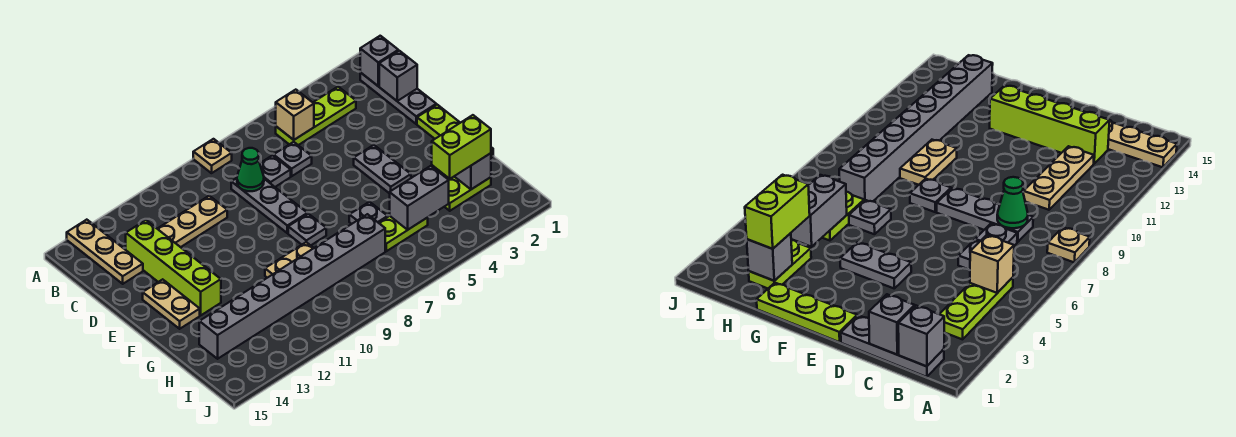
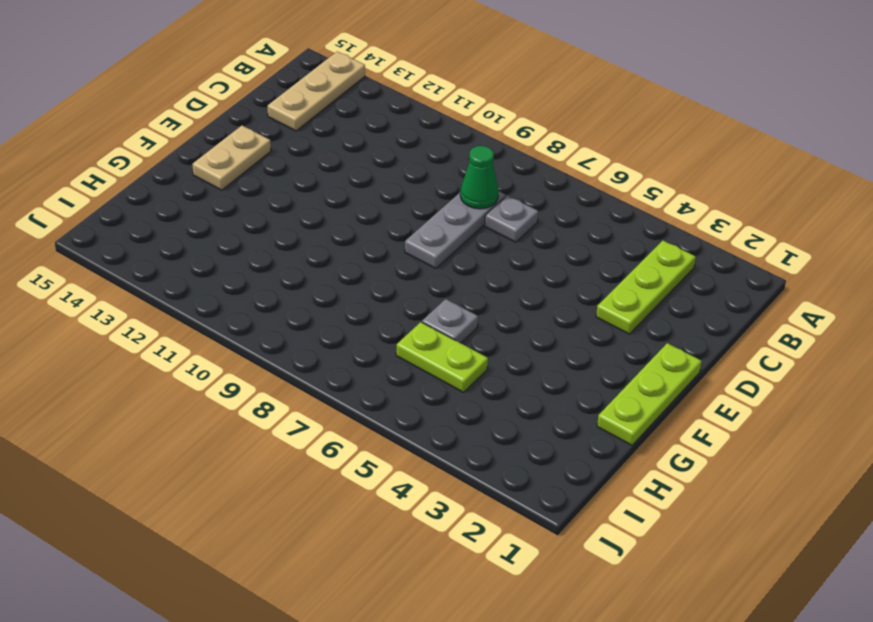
lime 1x3 plate [596,241,696,334] -> lime 1x3 plate turned to [276,87,356,145]
none -> tan 1x1 plate [193,139,232,173]
none -> grey 1x3 plate [360,72,436,124]
none -> grey 1x1 plate [274,142,312,176]

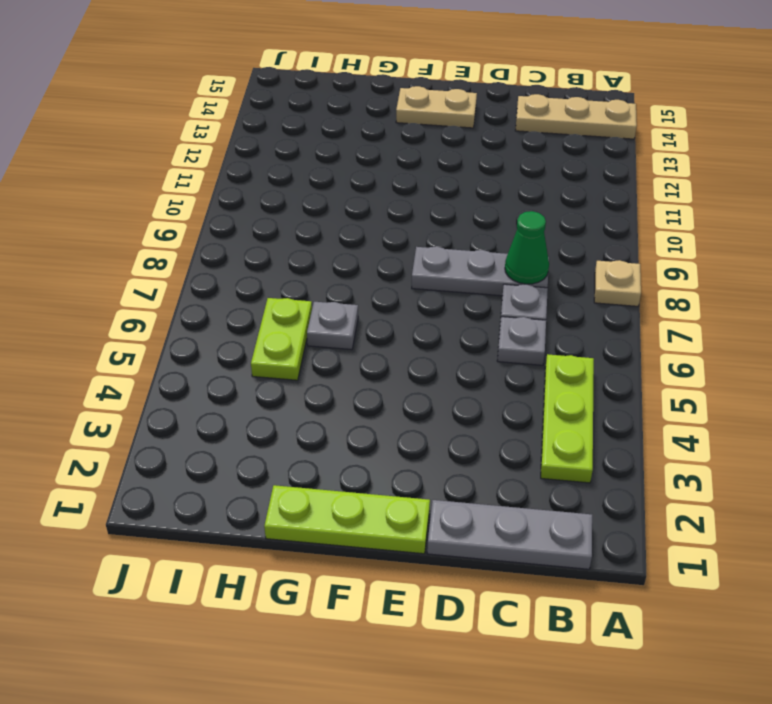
none -> tan 1x3 plate [157,196,227,247]
none -> lime 1x4 brick [126,220,221,315]
none -> grey 1x2 plate [354,145,411,194]

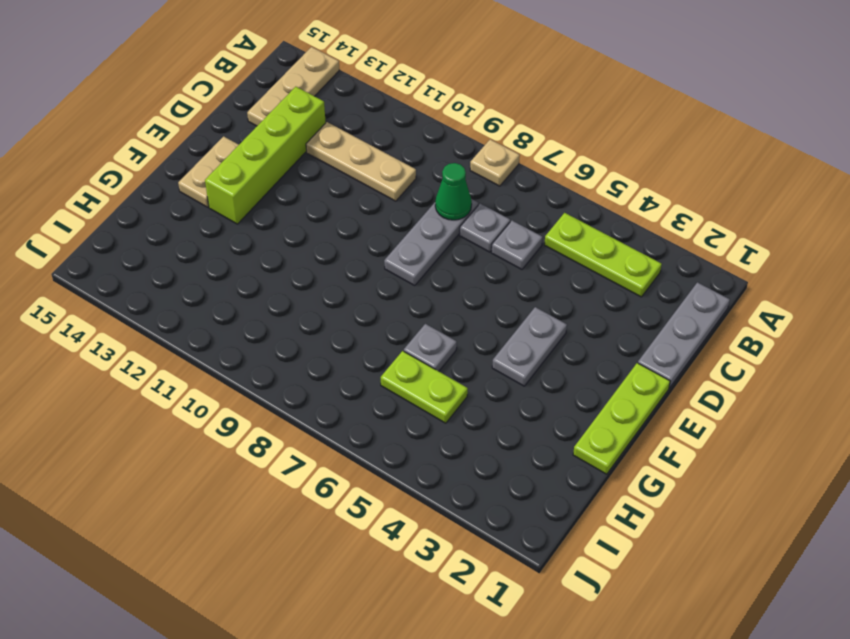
none -> grey 1x1 plate [288,214,326,245]
none -> tan 1x2 plate [265,242,313,278]
none -> lime 1x2 plate [444,177,491,211]

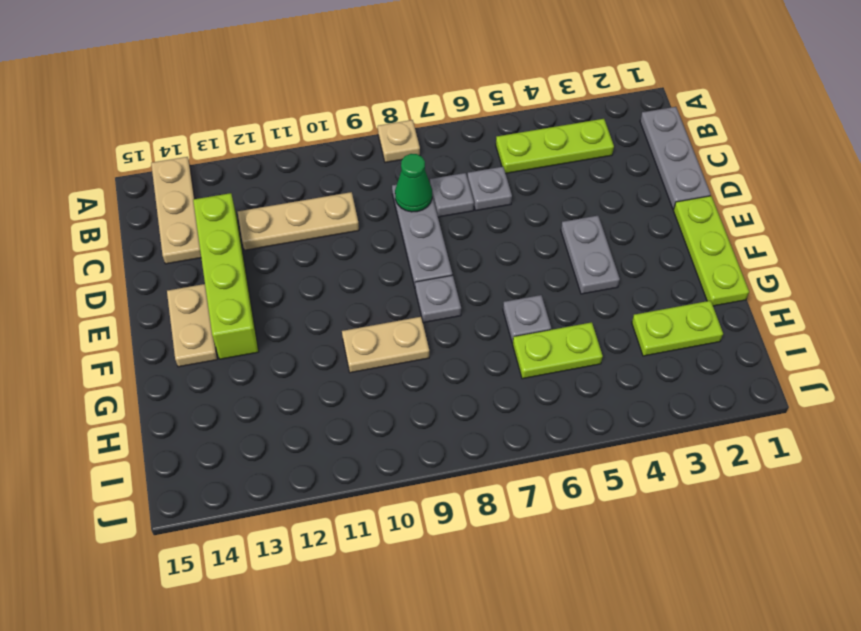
none -> grey 1x8 brick [199,214,385,359]
none -> grey 1x1 brick [360,36,398,86]
none -> tan 1x1 brick [276,90,314,140]

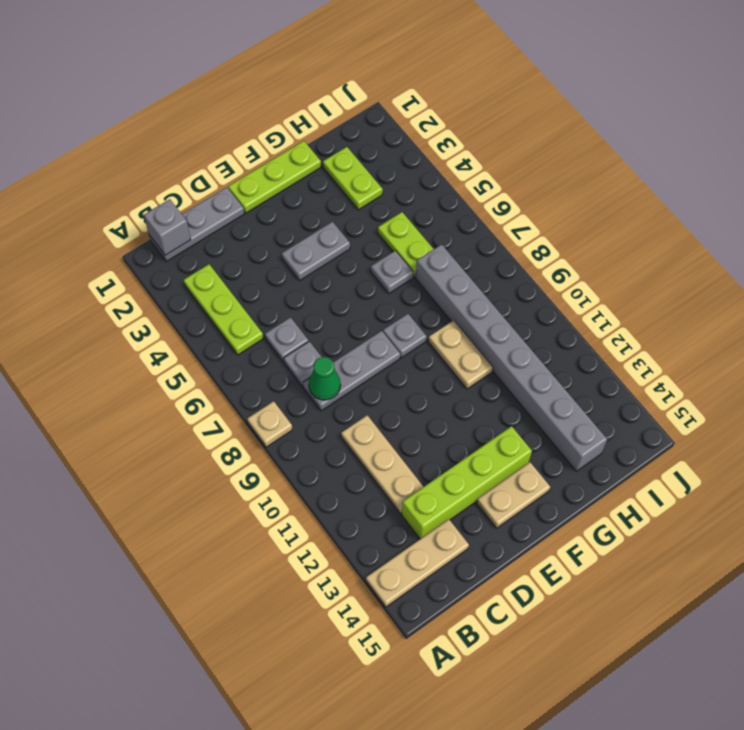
none -> tan 1x1 brick [276,90,314,140]
none -> grey 1x1 brick [379,51,417,101]
none -> grey 1x1 brick [454,153,491,189]

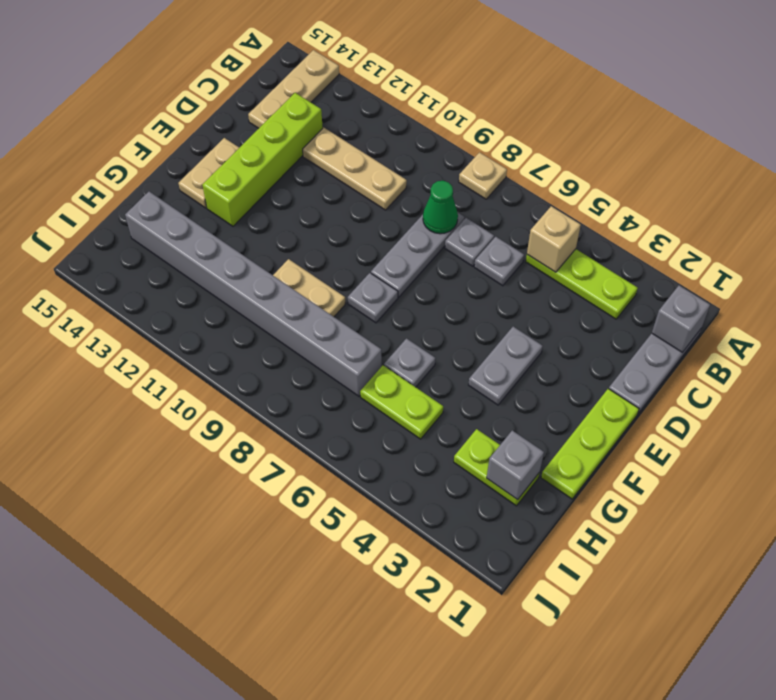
none -> grey 1x1 brick [379,51,417,101]
none -> grey 1x2 brick [390,166,449,230]
none -> lime 1x2 brick [432,115,491,179]

